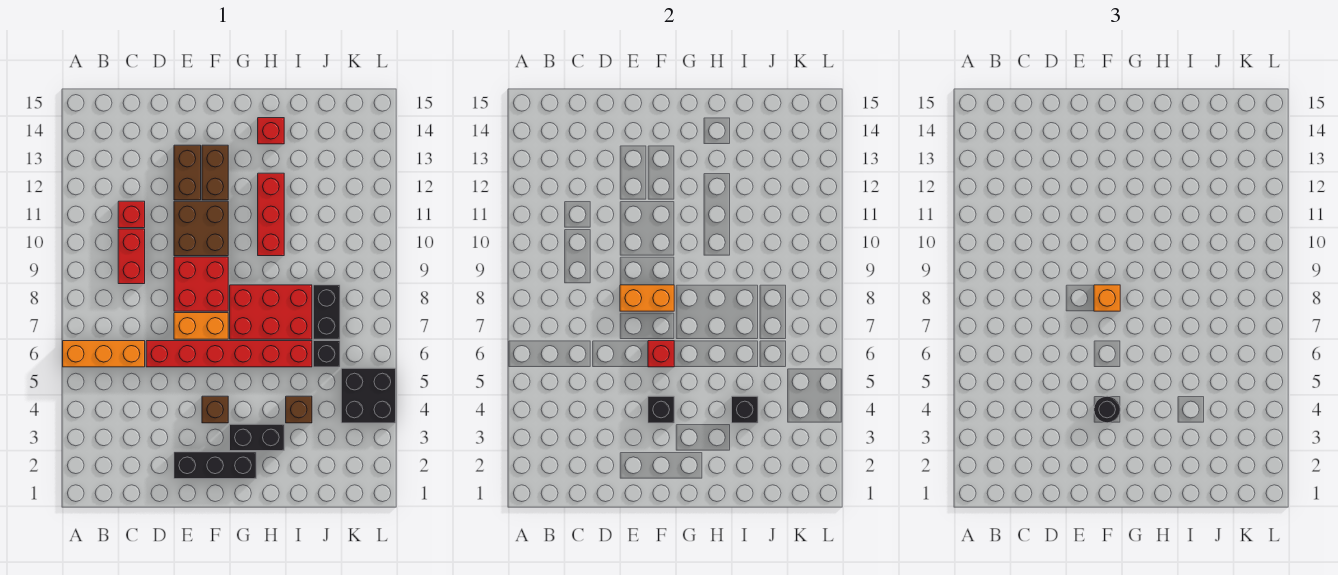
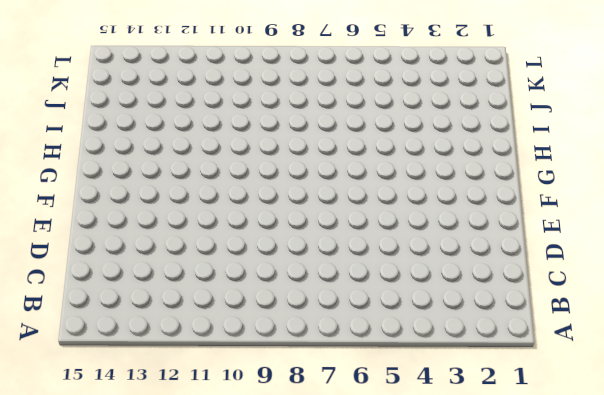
none -> orange 1x3 brick [63,341,145,367]
none -> red 1x2 brick [118,229,145,284]
none -> red 1x1 brick [118,201,145,228]

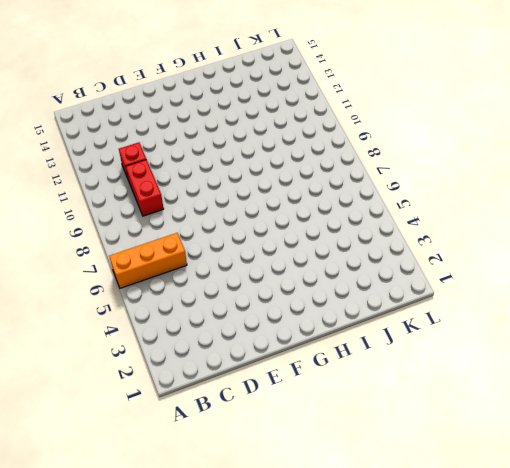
none -> red 1x6 brick [146,341,312,367]
none -> black 1x3 brick [174,452,256,479]
none -> orange 1x2 brick [174,313,228,339]

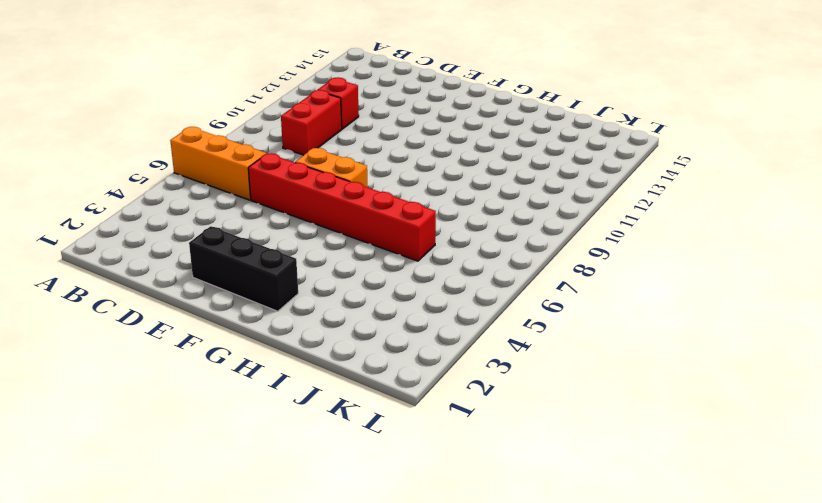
none -> red 2x2 brick [174,257,228,311]
none -> brown 2x2 brick [174,201,228,256]
none -> brown 1x2 brick [174,145,201,200]

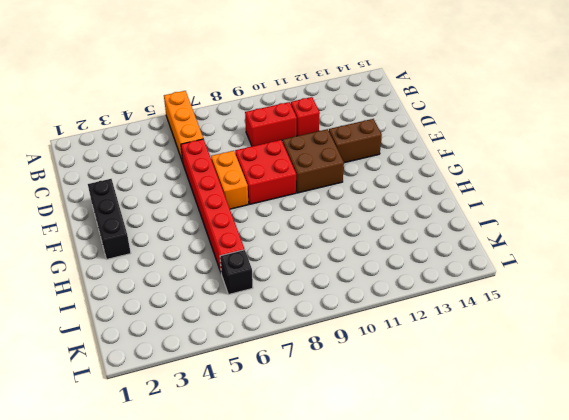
none -> brown 1x1 brick [202,396,228,423]
none -> brown 1x2 brick [202,145,228,200]
none -> black 1x2 brick [230,424,284,451]

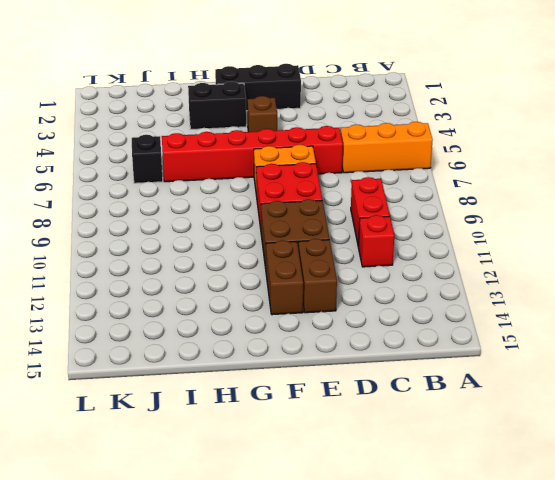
none -> red 2x3 brick [230,285,312,339]
none -> red 1x3 brick [258,173,284,256]
none -> red 1x1 brick [258,118,284,144]

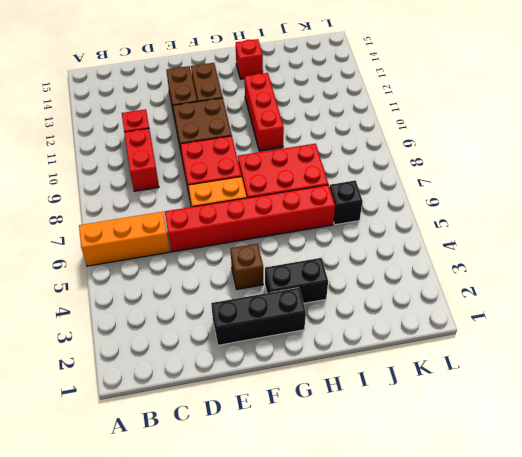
none -> brown 1x1 brick [286,396,312,423]
none -> black 1x2 brick [313,285,340,339]
none -> black 2x2 brick [341,368,396,423]

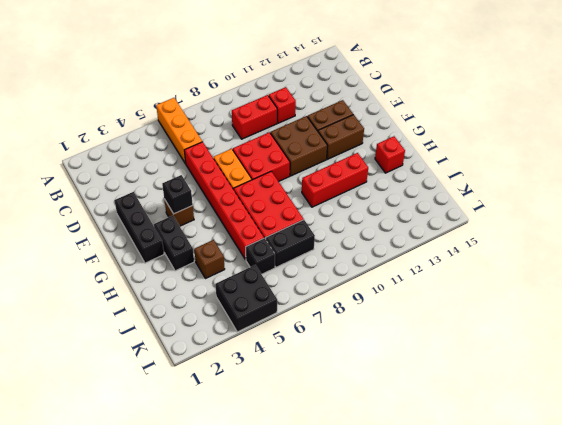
none -> orange 1x2 brick [620,285,674,311]
none -> red 1x1 brick [648,341,674,367]
none -> black 1x1 brick [732,396,758,423]

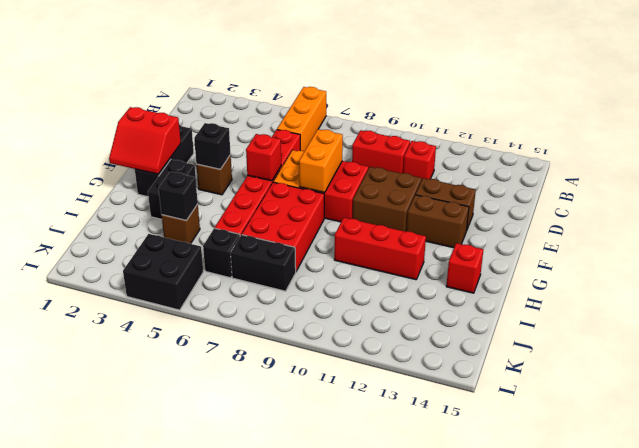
red 2x2 slope [109,107,181,174] -> none
none -> black 1x1 round brick [1094,396,1120,423]
none -> orange 1x1 brick [1094,285,1120,311]

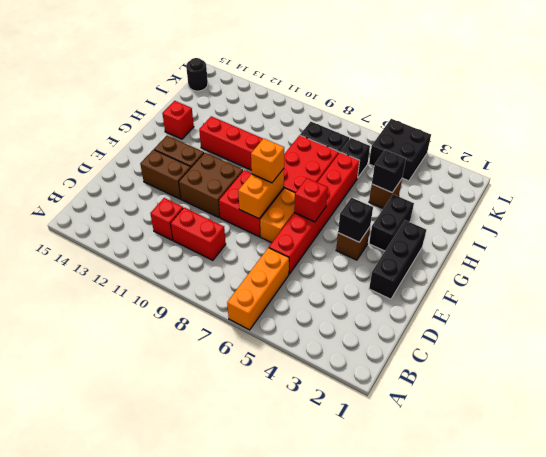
black 1x1 round brick [186,58,208,91] -> black 1x1 round brick moved to [1094,396,1120,423]

